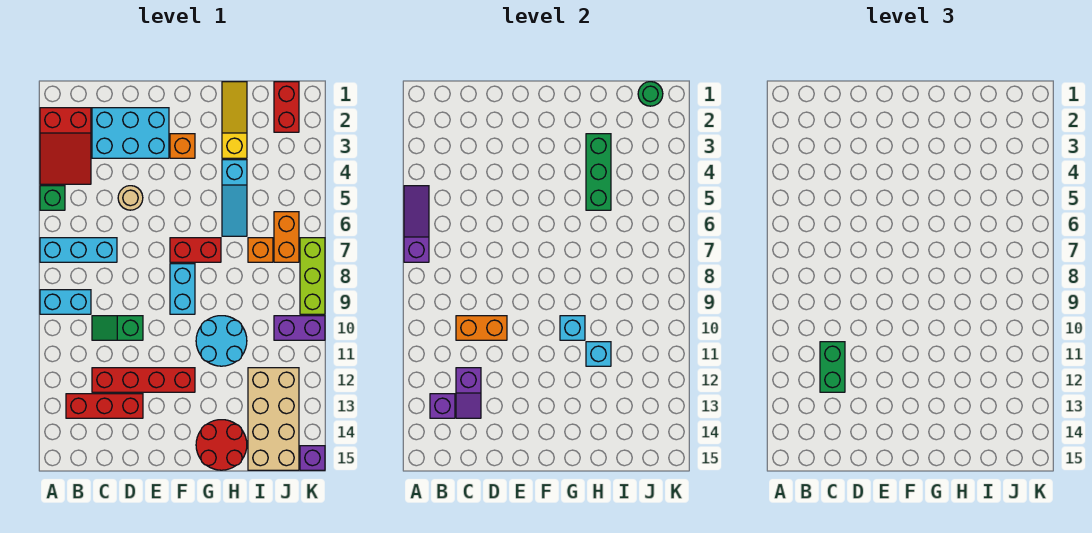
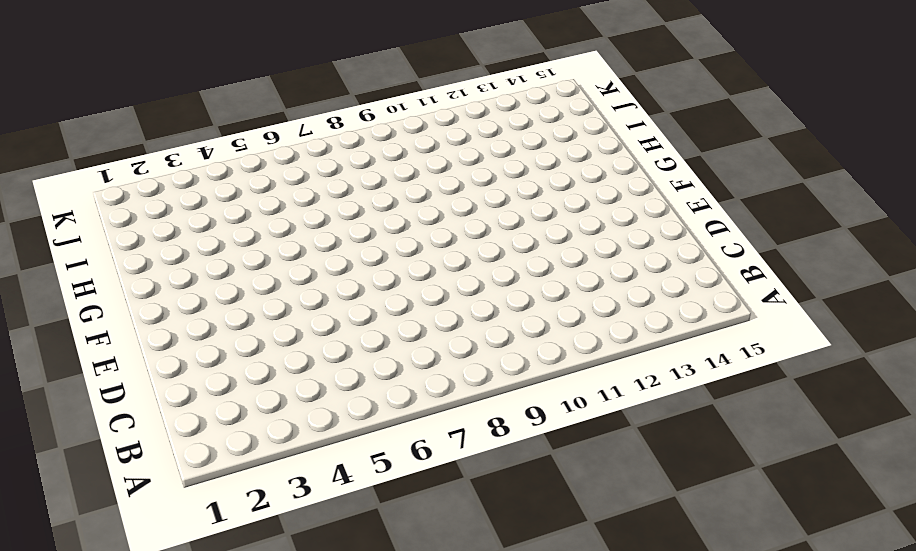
none -> red 2x3 slope [40,108,91,184]
none -> green 1x1 brick [40,186,65,210]
none -> cyan 1x3 brick [40,238,117,262]
none -> cyan 1x2 brick [40,290,91,314]

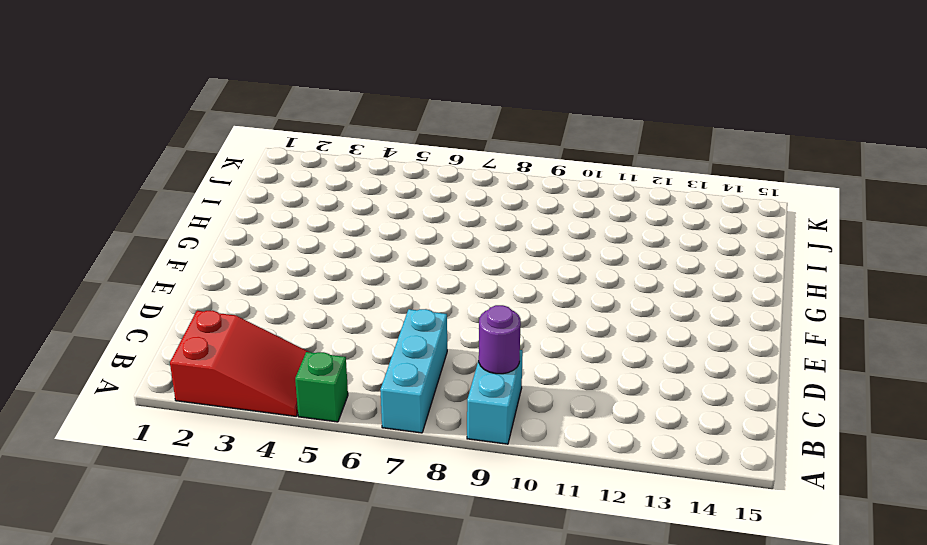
purple 1x1 round brick [479,305,521,374] -> none
none -> red 1x3 brick [66,394,143,418]
none -> cyan 2x3 brick [92,108,169,158]
none -> green 1x2 slope [92,316,143,340]
none -> red 1x4 brick [92,368,195,392]

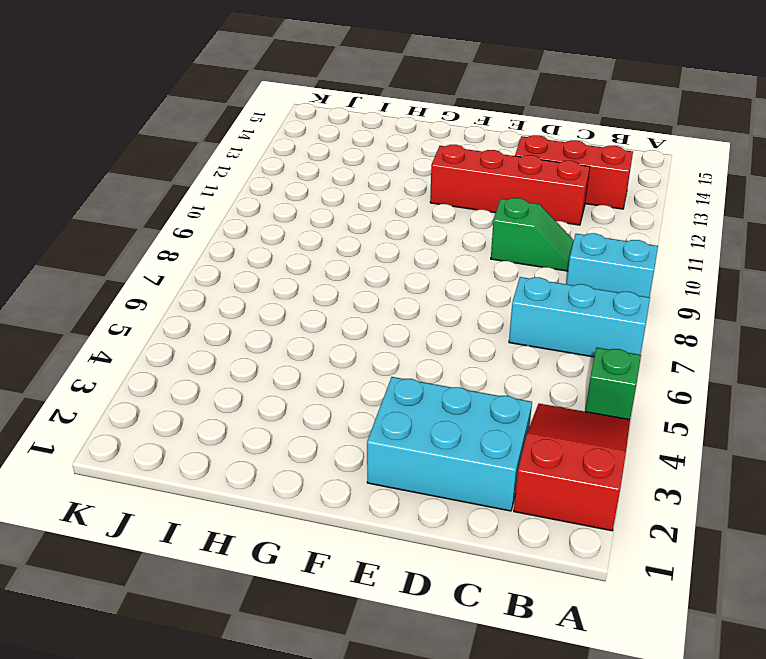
none -> tan 1x1 round brick [118,186,143,210]
none -> orange 1x1 brick [170,134,195,158]
none -> red 1x2 brick [170,238,221,262]
none -> cyan 1x2 brick [170,264,195,314]

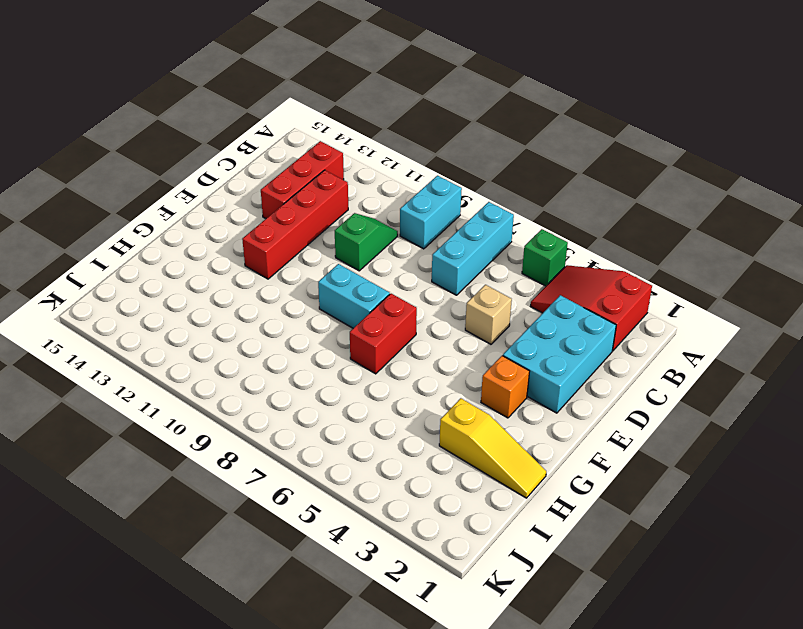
tan 1x1 brick [465,285,512,344] -> tan 1x1 round brick [118,186,143,210]
none -> cyan 2x2 round brick [196,316,247,366]
none -> red 2x2 round brick [196,420,247,470]
none -> cyan 1x3 slope [222,160,247,236]
none -> orange 1x1 brick [248,238,273,262]

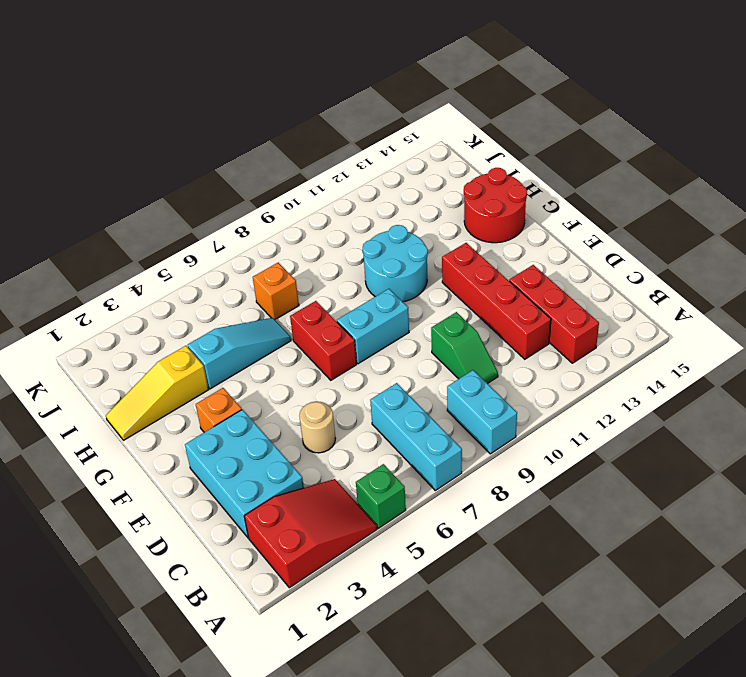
none -> tan 2x4 brick [248,368,299,470]
none -> red 1x2 brick [274,82,299,132]
none -> orange 1x2 brick [274,212,299,262]
none -> purple 1x2 brick [274,316,325,340]

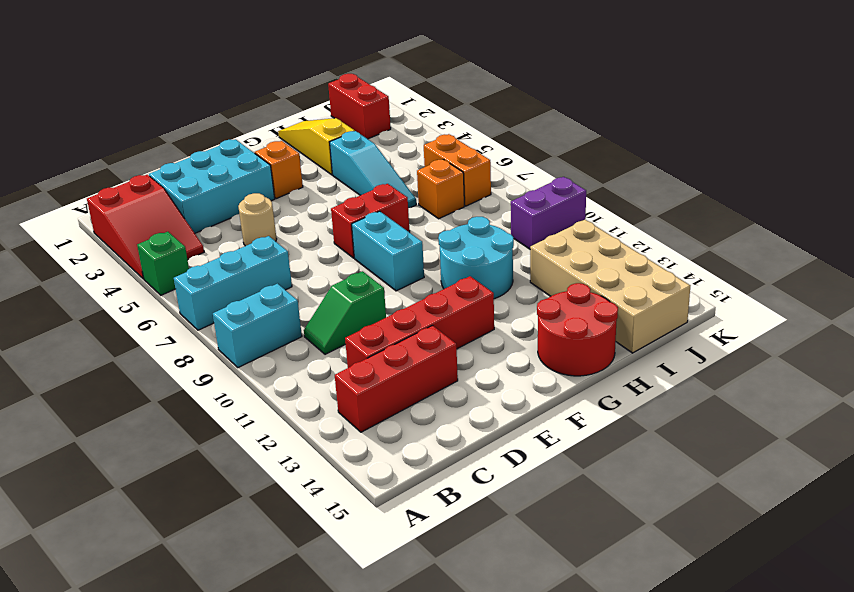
none -> lime 1x3 brick [300,238,325,314]
none -> purple 1x1 brick [300,446,325,470]
none -> purple 1x3 slope [404,186,429,262]
none -> purple 1x1 brick [430,394,455,418]

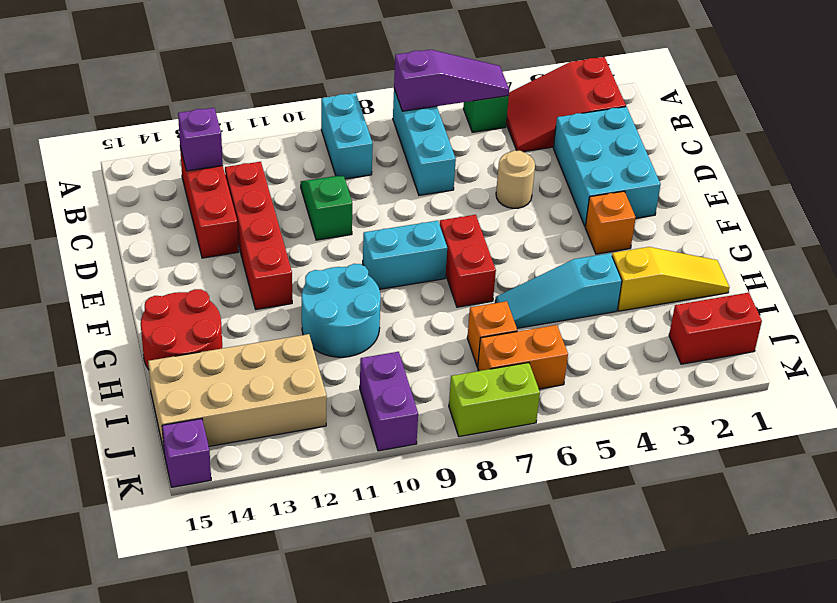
lime 1x2 brick [449,363,540,437] -> lime 1x3 brick [300,238,325,314]
none -> orange 1x2 brick [456,316,507,340]
none -> purple 1x2 slope [456,368,481,418]
none -> cyan 1x1 brick [560,316,585,340]
none -> green 1x3 brick [586,134,611,210]

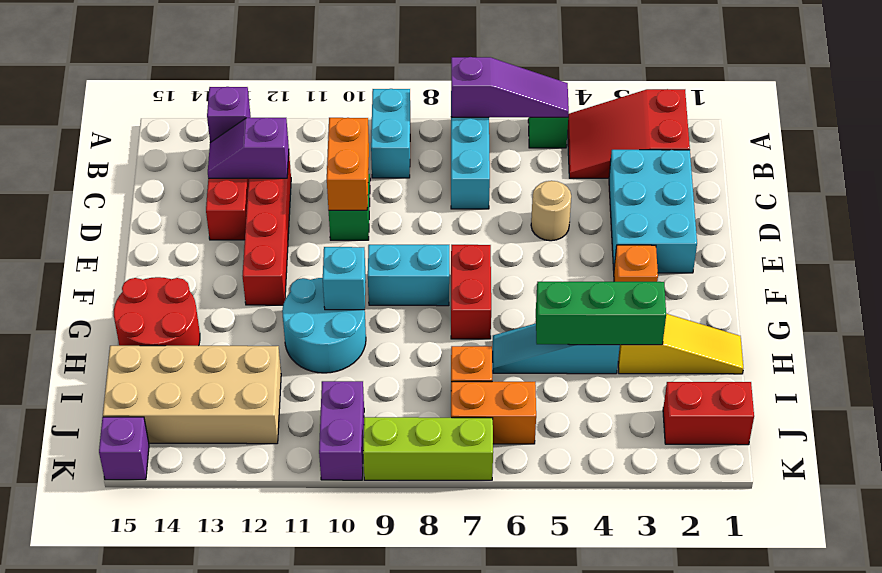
none -> cyan 1x1 brick [586,342,611,366]
none -> green 1x1 round brick [638,82,663,106]
none -> green 1x2 brick [820,342,845,392]

